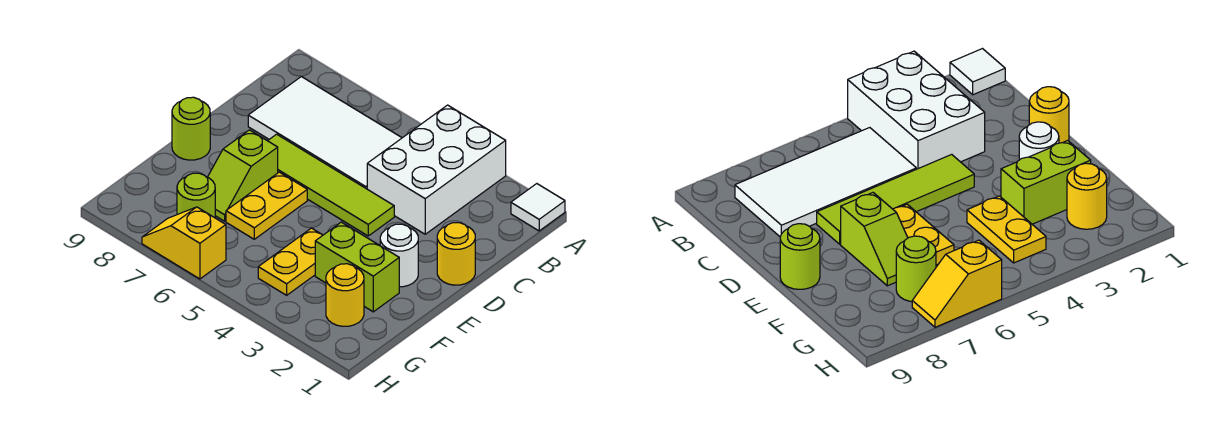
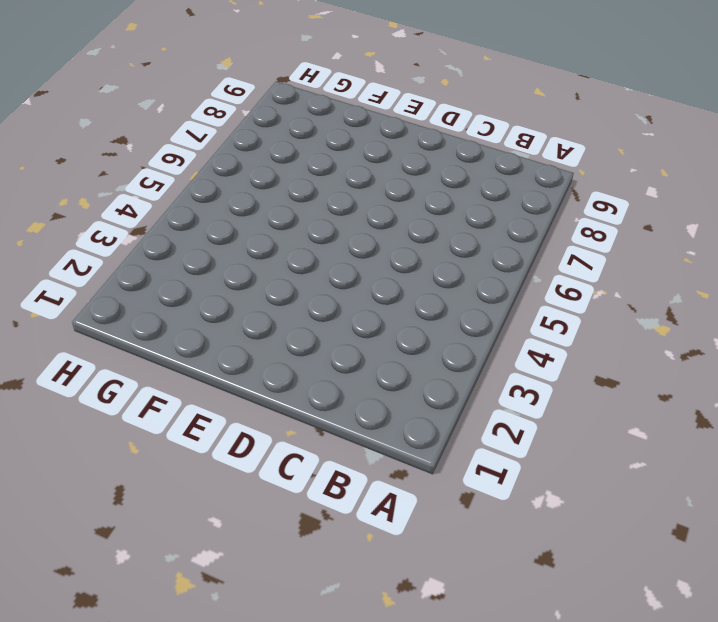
none -> white 1x1 tile [511,184,565,231]
none -> white 2x3 brick [367,105,506,234]
none -> white 2x4 tile [248,77,402,189]

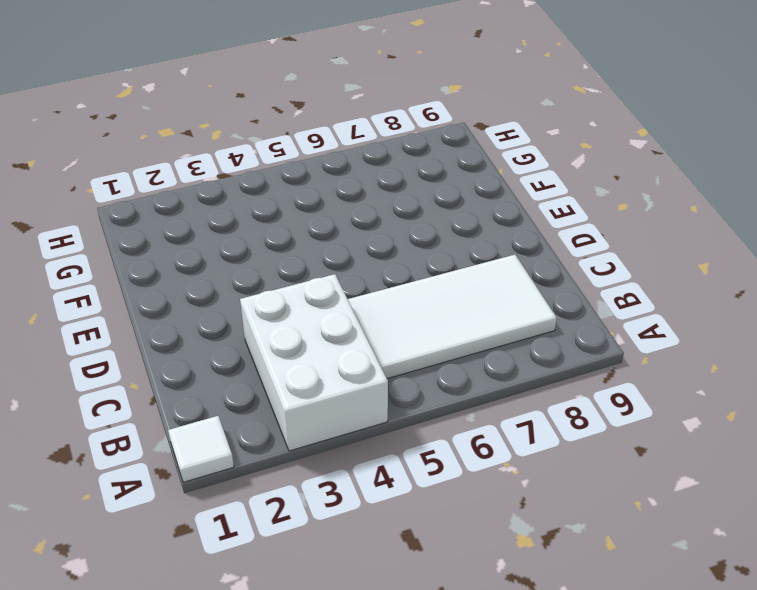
none -> yellow 1x1 round brick [437,223,475,285]
none -> lime 1x4 tile [268,134,394,236]
none -> white 1x1 round brick [380,224,418,287]

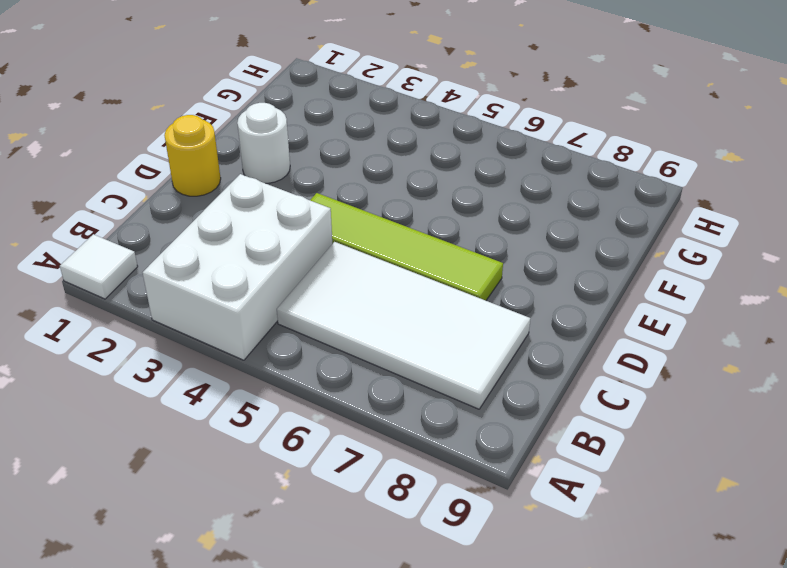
none -> yellow 1x2 plate [226,172,307,239]
none -> lime 1x2 slope [208,130,278,221]
none -> lime 1x1 round brick [172,97,210,160]

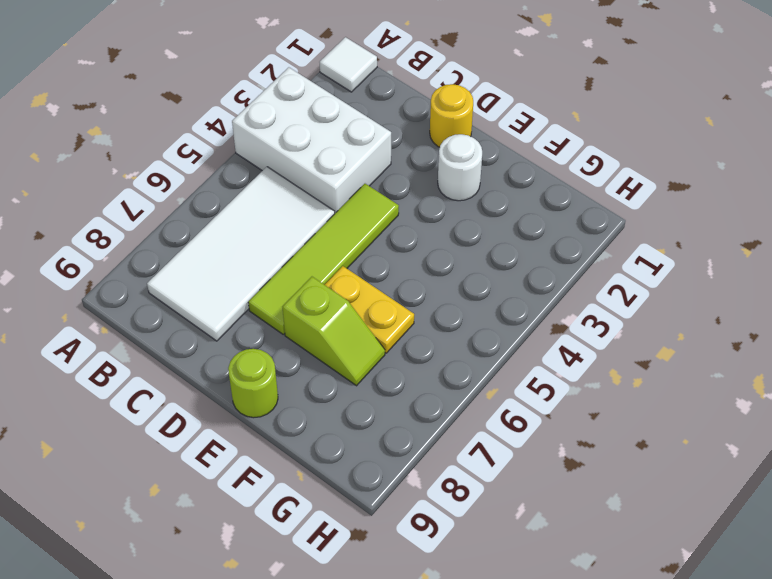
none -> lime 1x2 brick [315,222,399,312]
none -> yellow 1x2 plate [258,228,323,295]
none -> yellow 1x1 round brick [326,264,364,326]

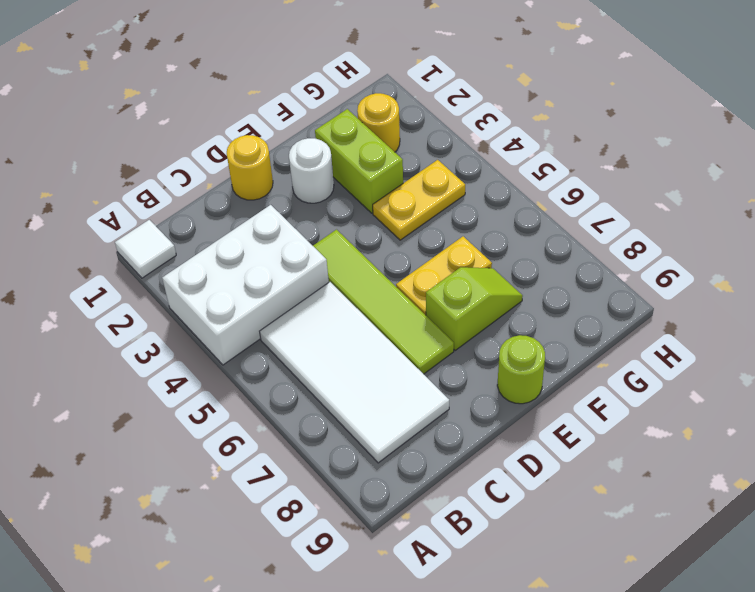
none -> lime 1x1 round brick [177,173,215,218]
none -> yellow 1x2 slope [142,207,226,279]

